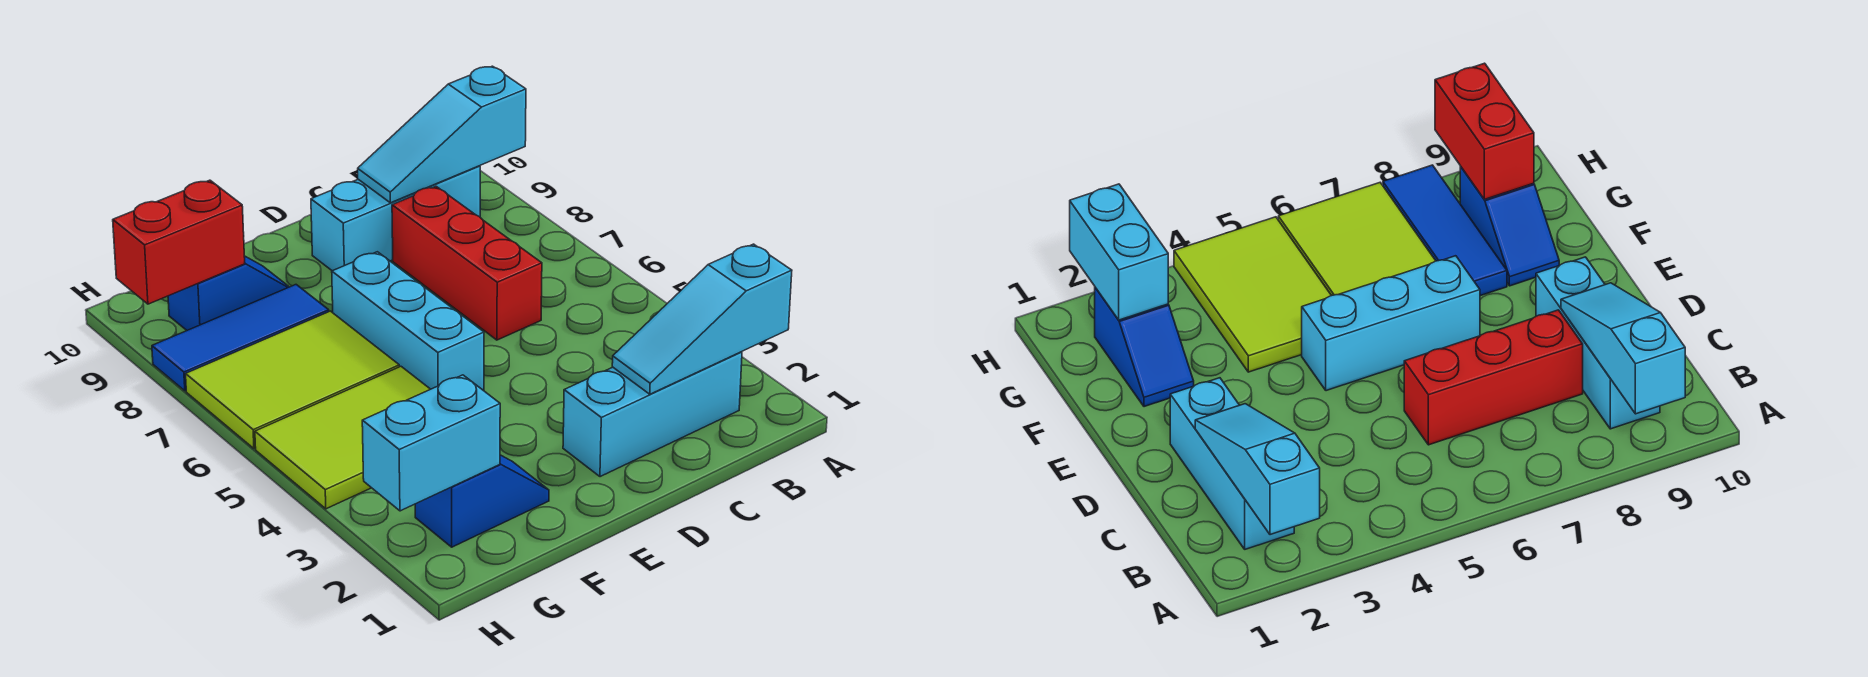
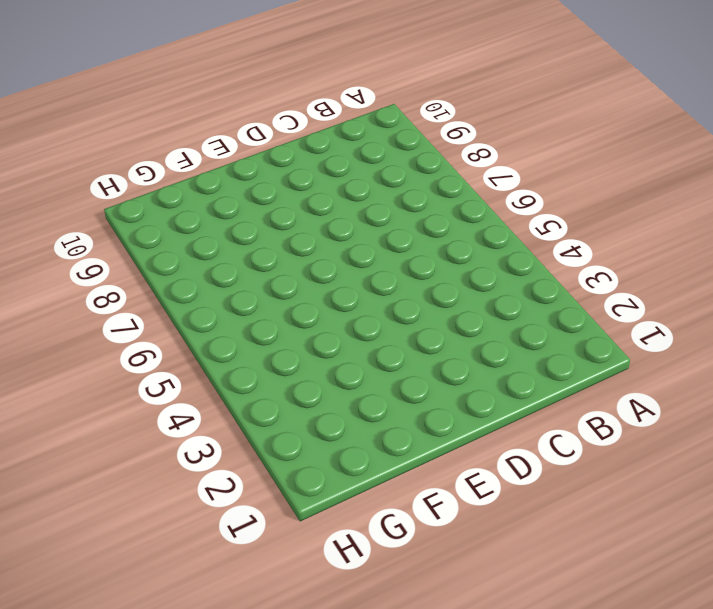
none -> cyan 1x3 brick [563,352,742,477]
none -> cyan 1x3 brick [311,166,480,271]
none -> red 1x3 brick [392,186,542,340]

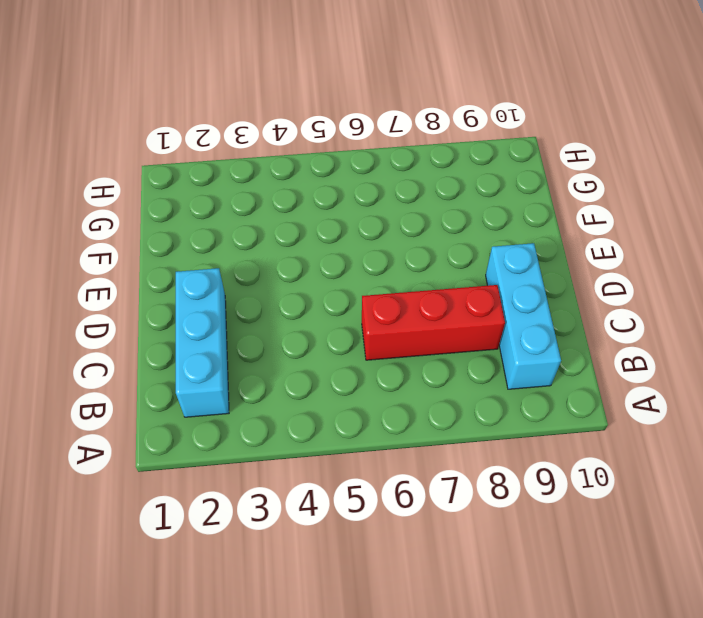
none -> cyan 1x3 brick [332,252,484,391]
none -> blue 1x2 slope [415,455,549,547]
none -> lime 2x3 tile [255,366,430,509]

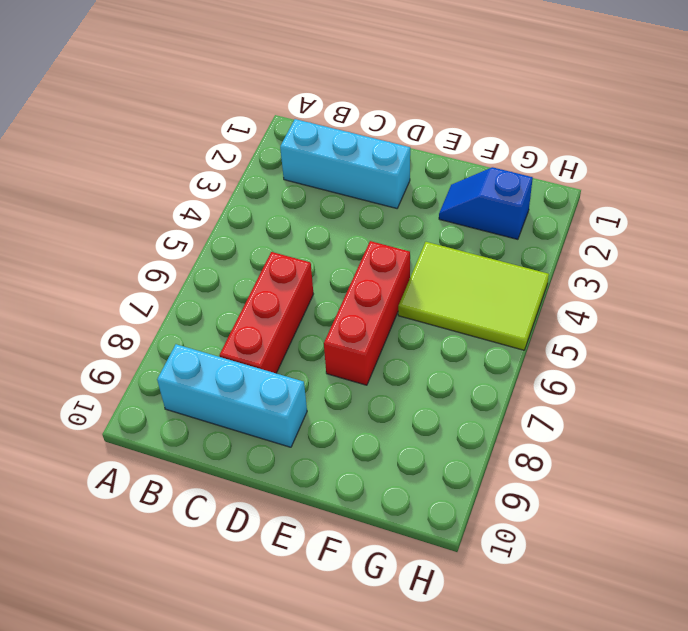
red 1x3 brick [324,241,410,385] -> cyan 1x3 brick [332,252,484,391]
none -> lime 2x3 tile [186,311,399,449]
none -> blue 1x3 tile [152,285,329,391]
none -> blue 1x2 slope [168,256,289,330]

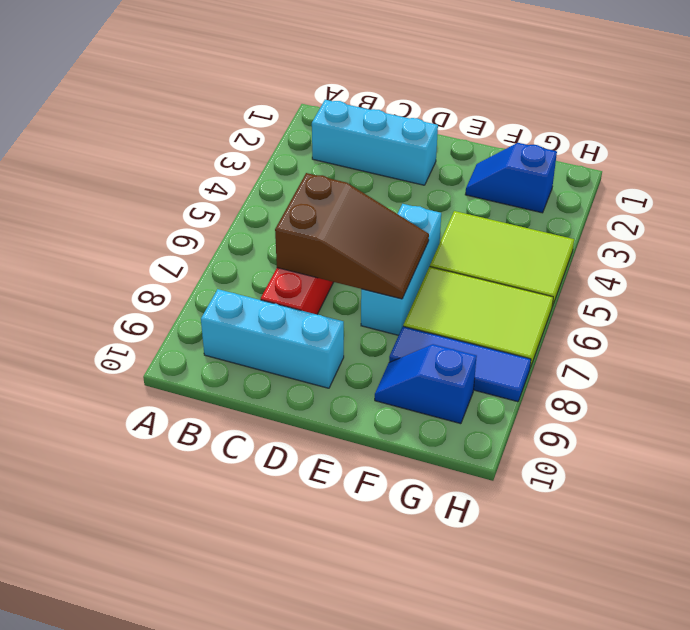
brown 2x3 slope [275,173,429,299] -> none
none -> cyan 1x3 slope [612,244,792,394]
none -> cyan 1x3 slope [358,66,526,203]
none -> cyan 1x2 brick [362,375,500,511]

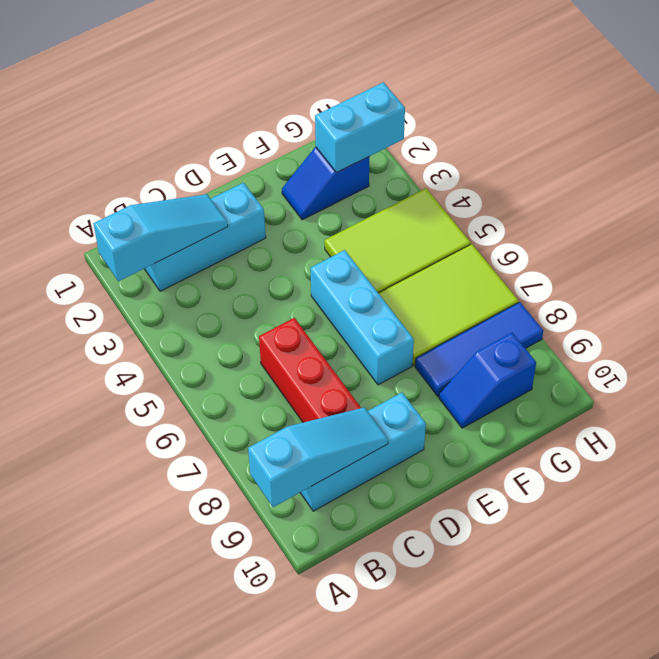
none -> red 1x2 brick [113,180,245,304]

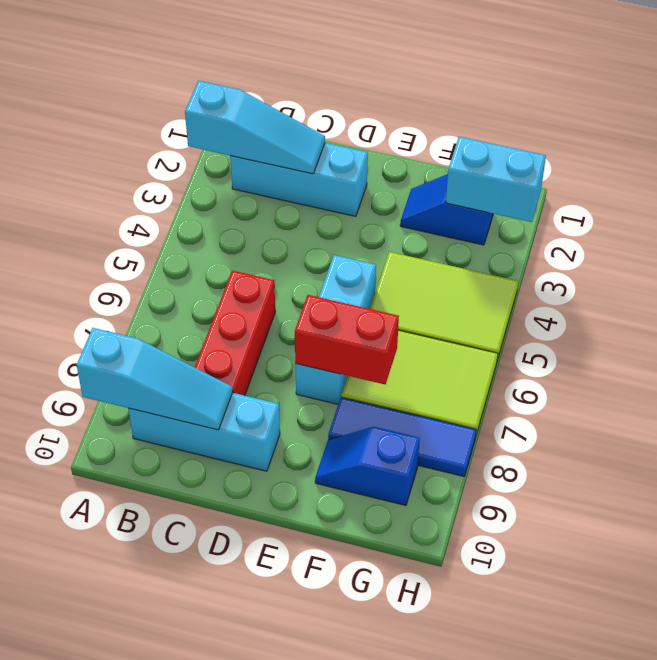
red 1x2 brick [295,295,399,384] -> red 1x2 brick moved to [113,180,245,304]

